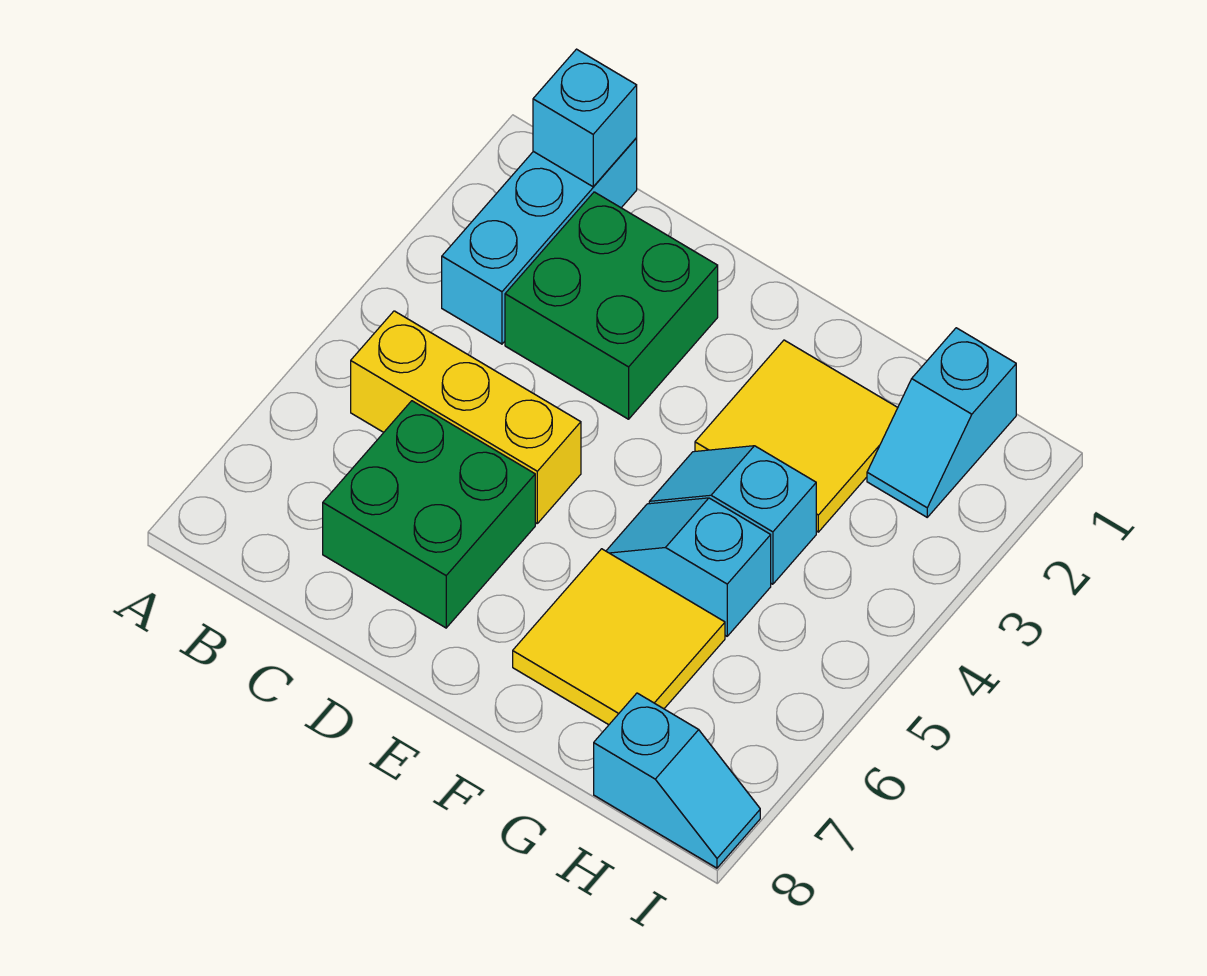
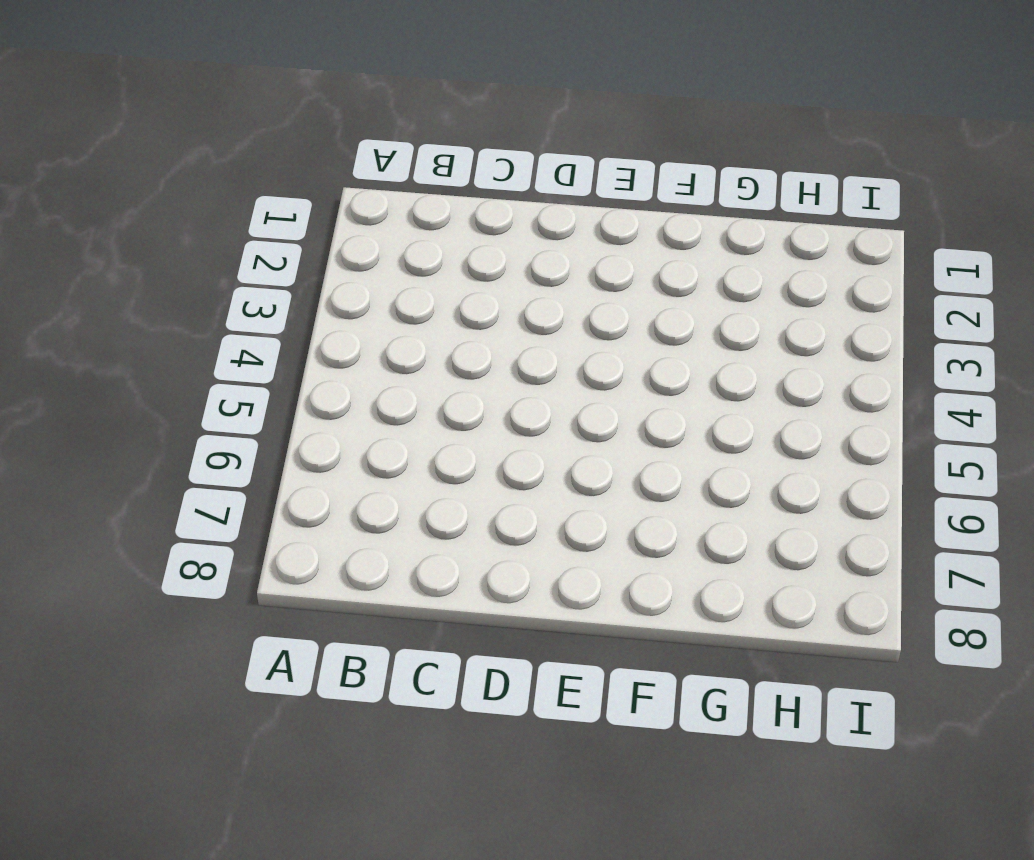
none -> cyan 1x3 brick [442,138,637,344]
none -> yellow 1x3 brick [351,311,581,523]

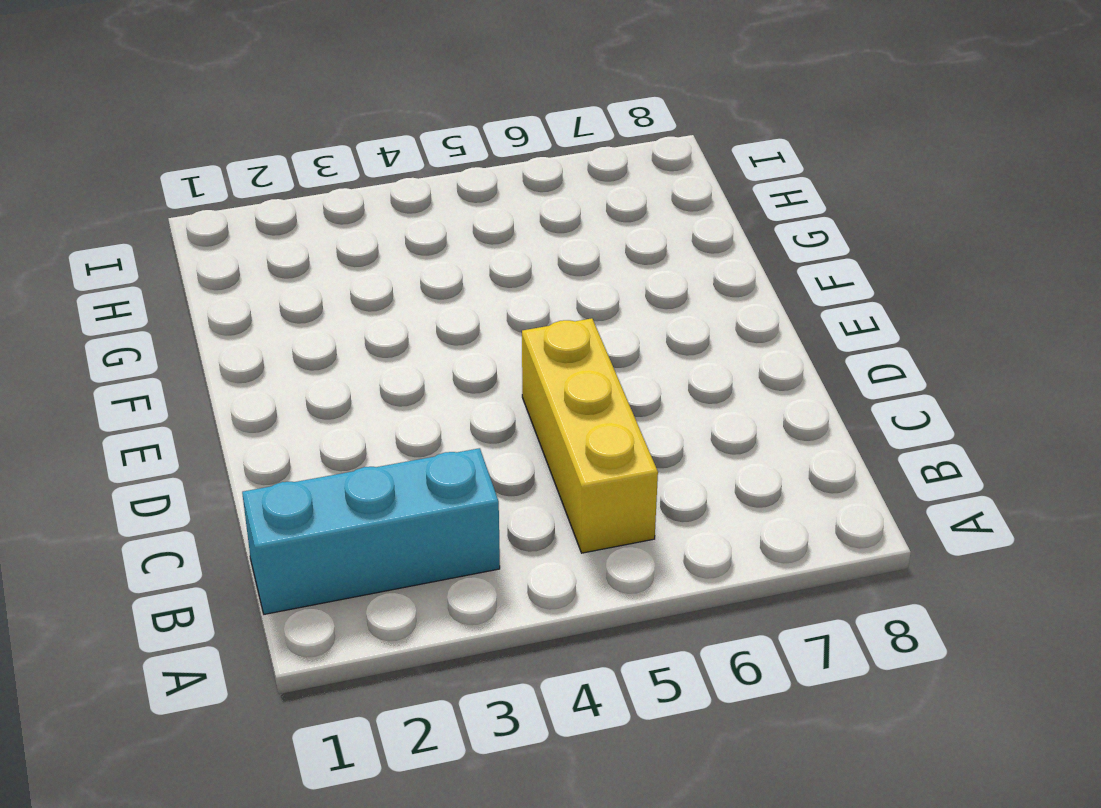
none -> green 2x2 brick [505,192,718,419]
none -> green 2x2 brick [323,401,535,628]

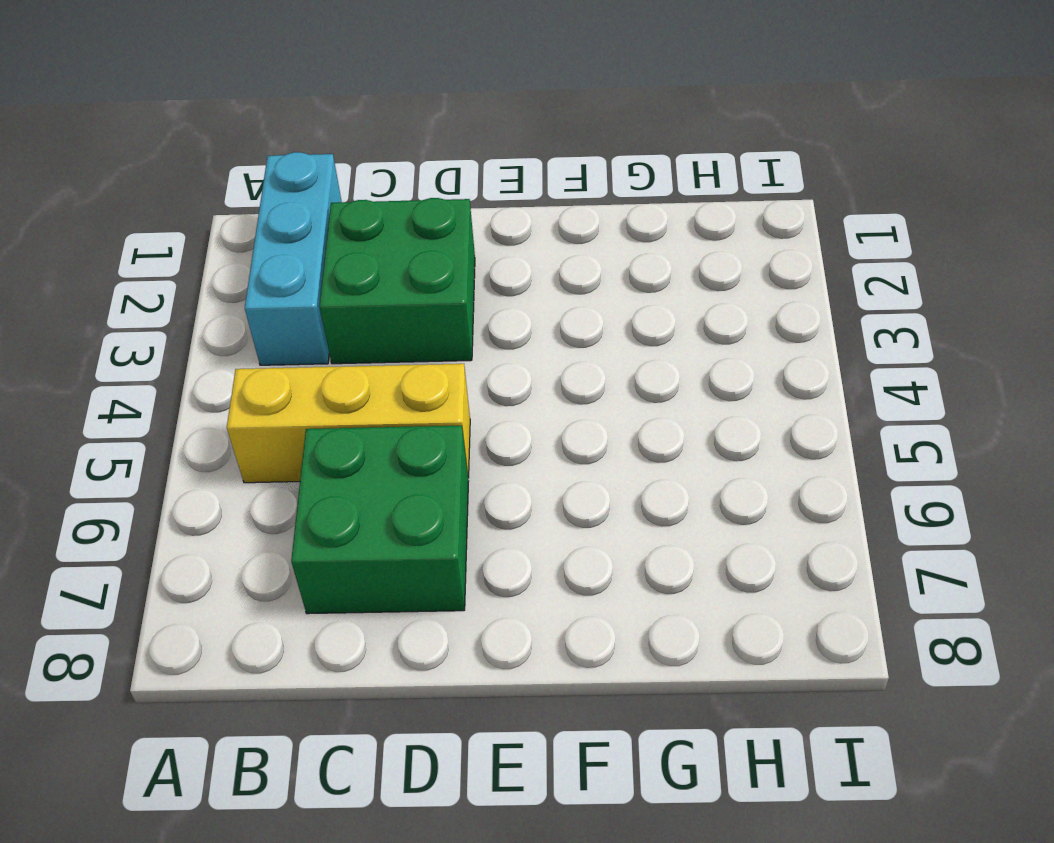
none -> yellow 2x2 tile [695,340,898,532]
none -> cyan 1x2 slope [649,446,816,584]

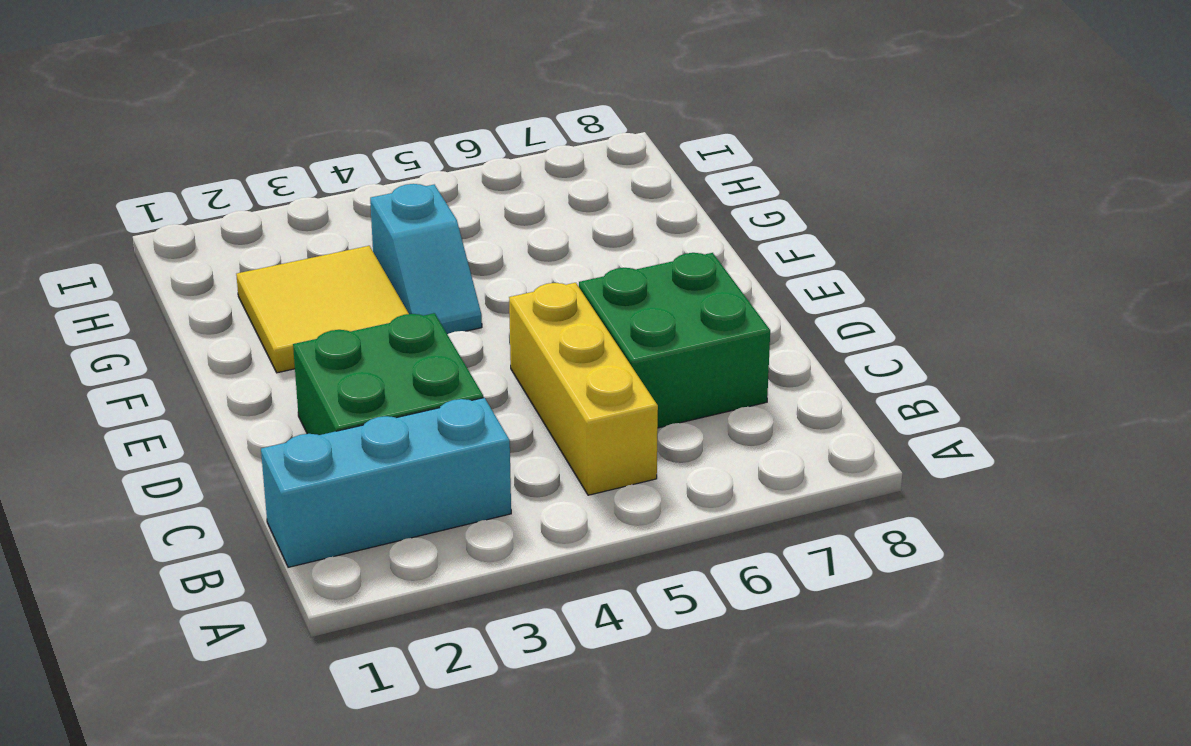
none -> cyan 1x2 slope [606,498,771,636]
none -> yellow 2x2 tile [513,549,725,725]

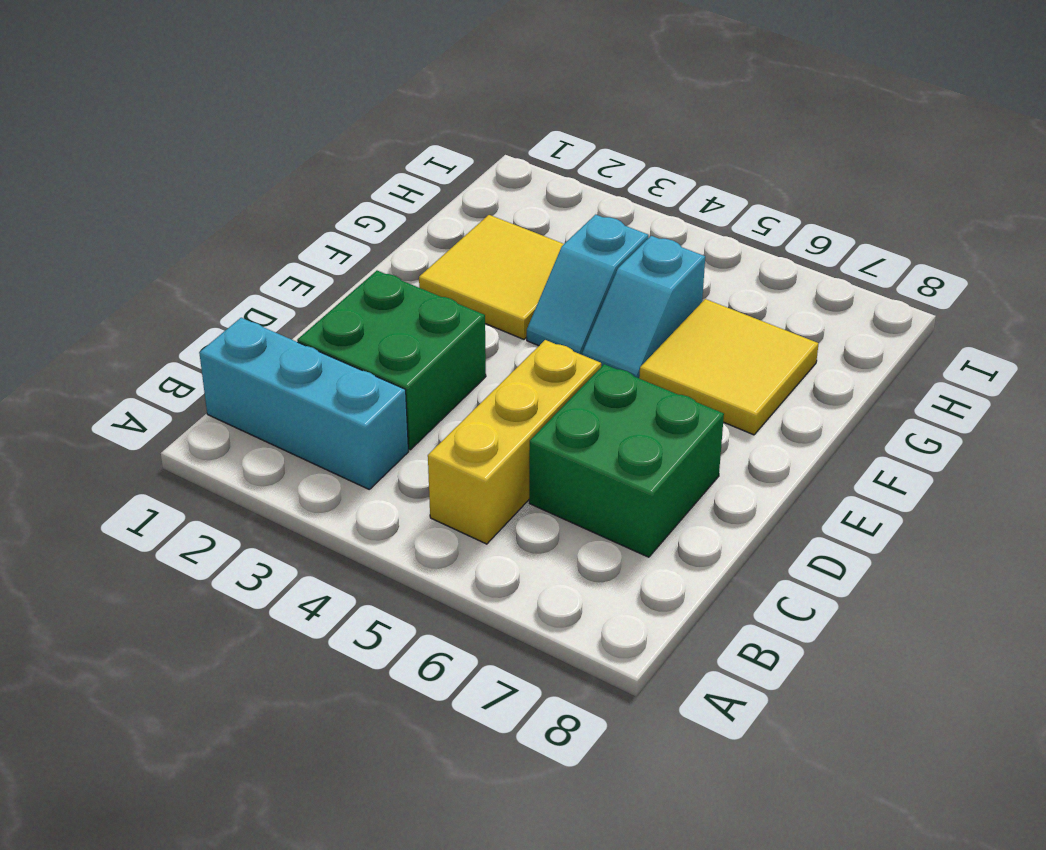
none -> cyan 1x2 slope [867,328,1016,517]
none -> cyan 1x2 slope [594,693,760,868]

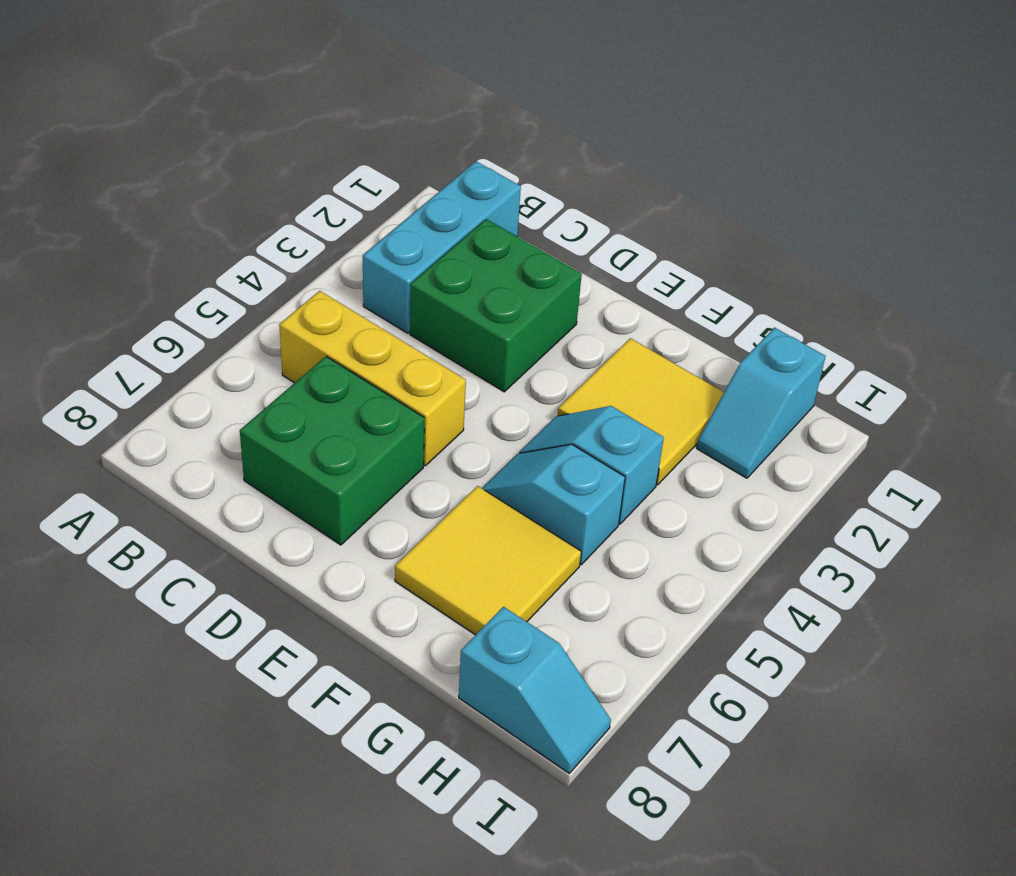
none -> cyan 1x1 brick [533,49,637,187]

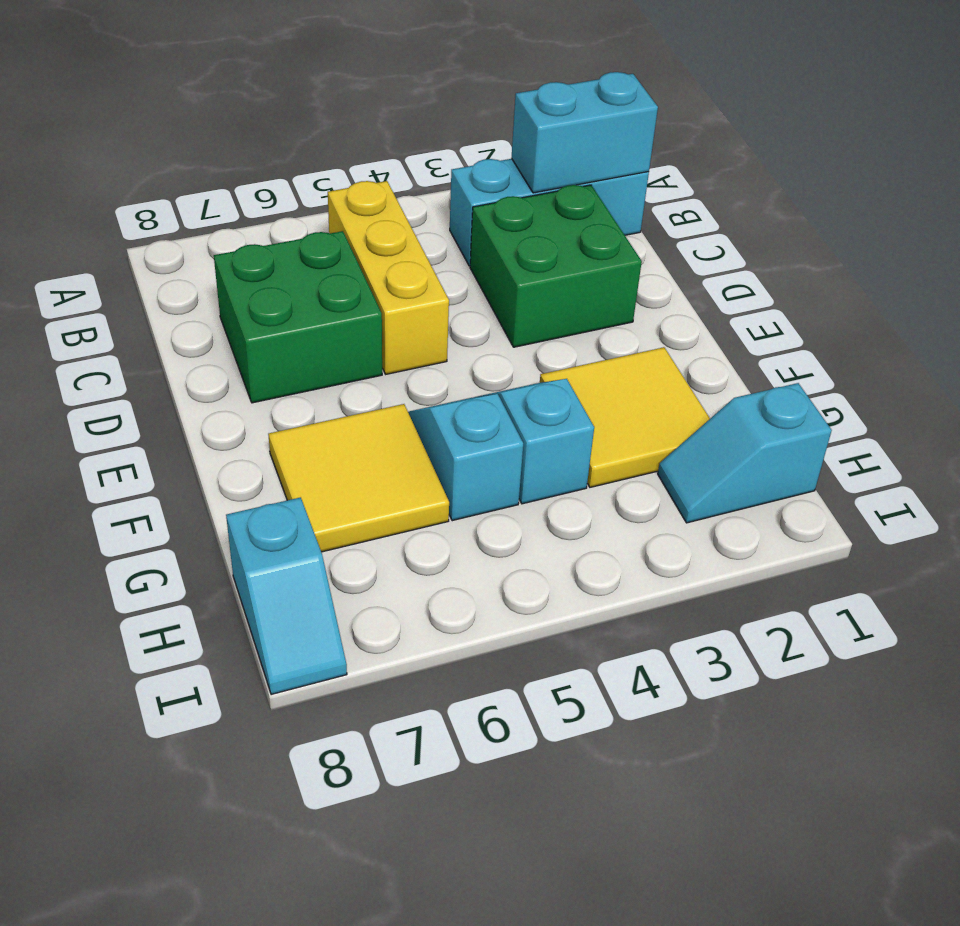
cyan 1x2 brick [511,72,658,193] -> cyan 1x1 brick [533,49,637,187]

